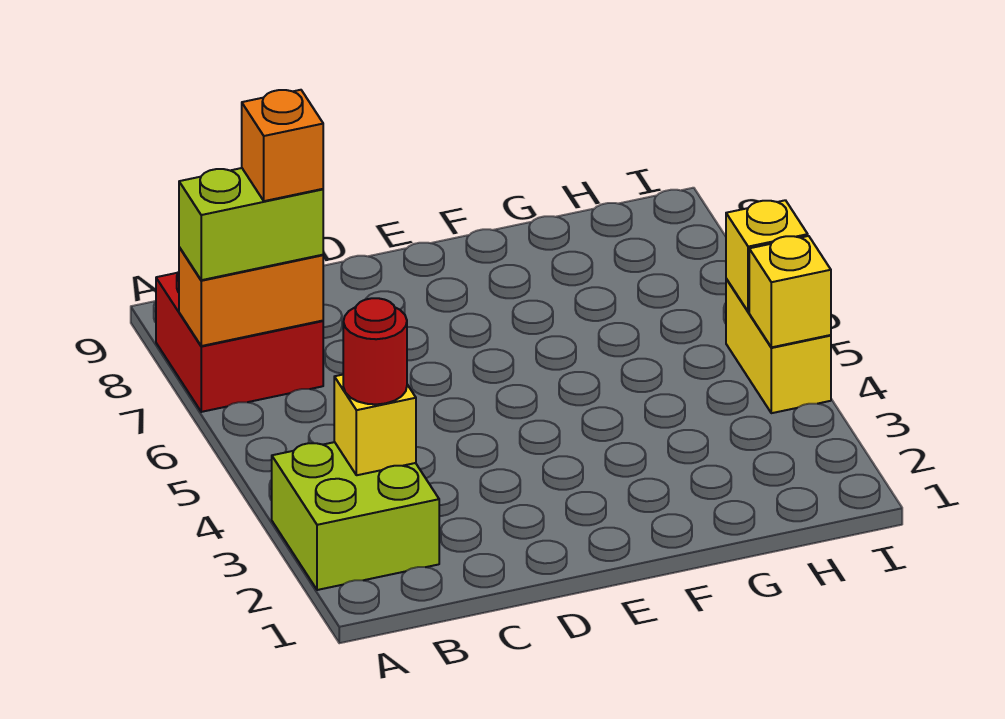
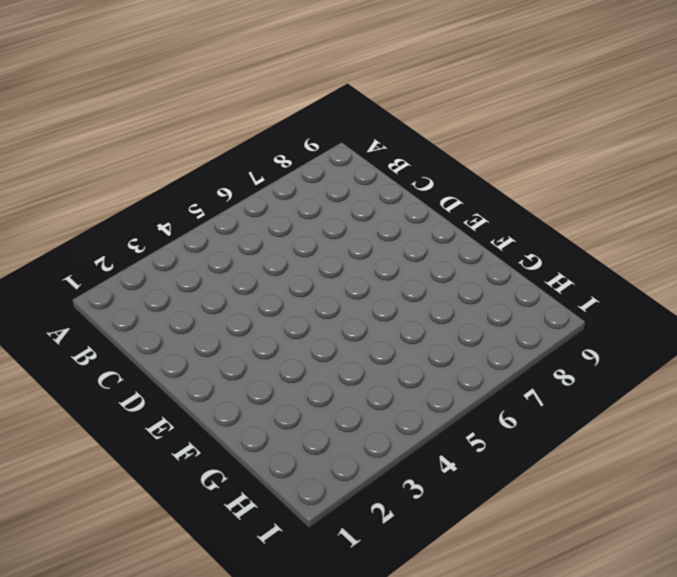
none -> lime 2x2 brick [272,442,439,590]
none -> red 2x2 brick [156,272,323,412]

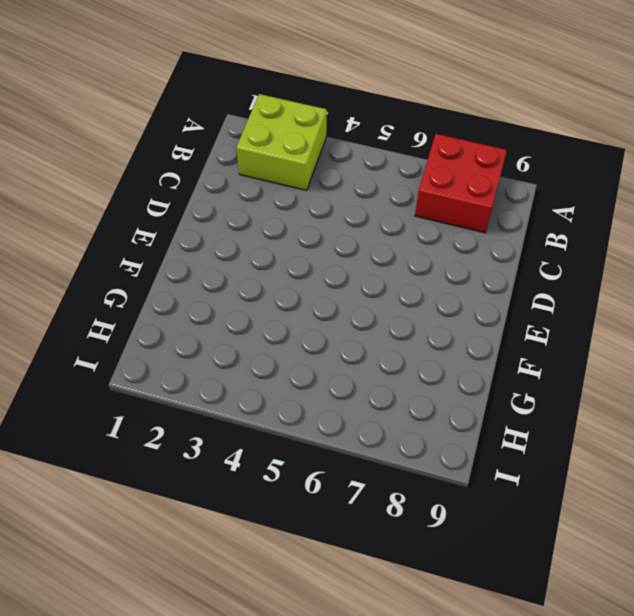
none -> yellow 1x2 brick [726,279,831,413]
none -> orange 1x2 brick [179,247,323,346]

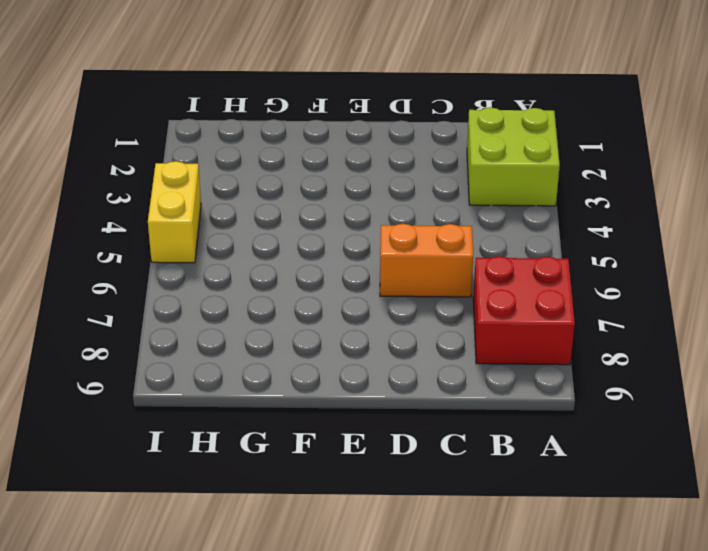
orange 1x2 brick [380,224,473,297] -> orange 1x2 brick moved to [179,247,323,346]
none -> yellow 1x1 brick [334,375,416,475]
none -> yellow 1x1 brick [749,236,831,347]

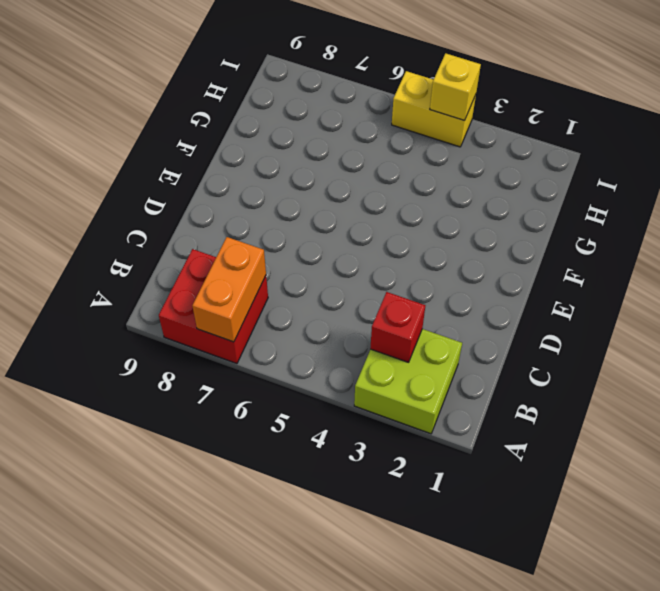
red 1x1 brick [370,292,425,362] -> yellow 1x1 brick [334,375,416,475]
none -> yellow 1x1 brick [726,200,808,312]
none -> lime 1x2 brick [179,168,323,280]

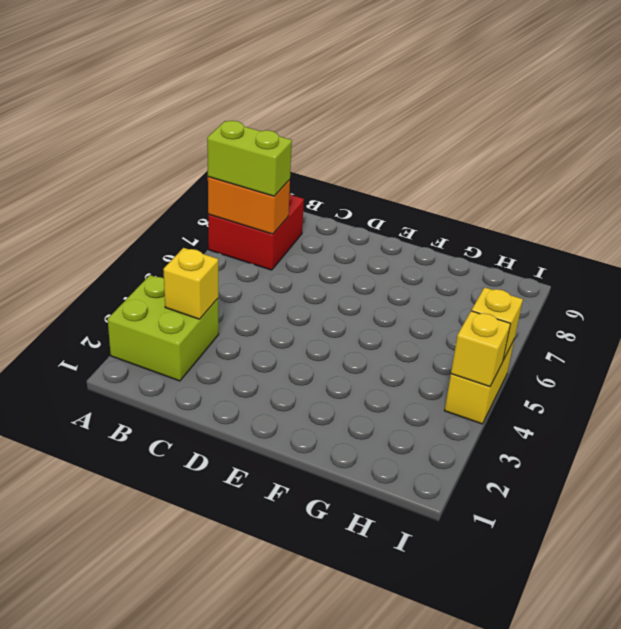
none -> red 1x1 round brick [343,298,407,404]
none -> orange 1x1 brick [242,90,323,201]

